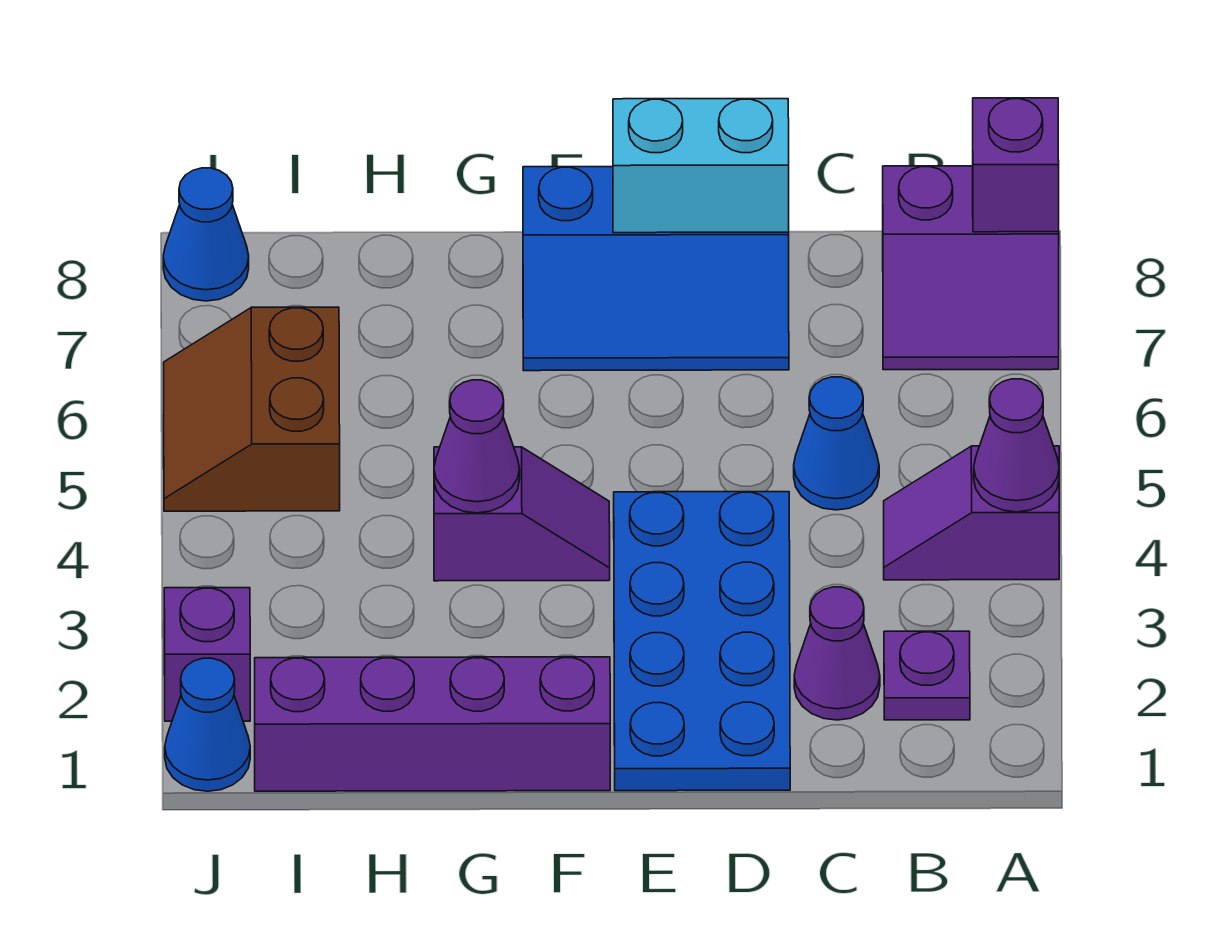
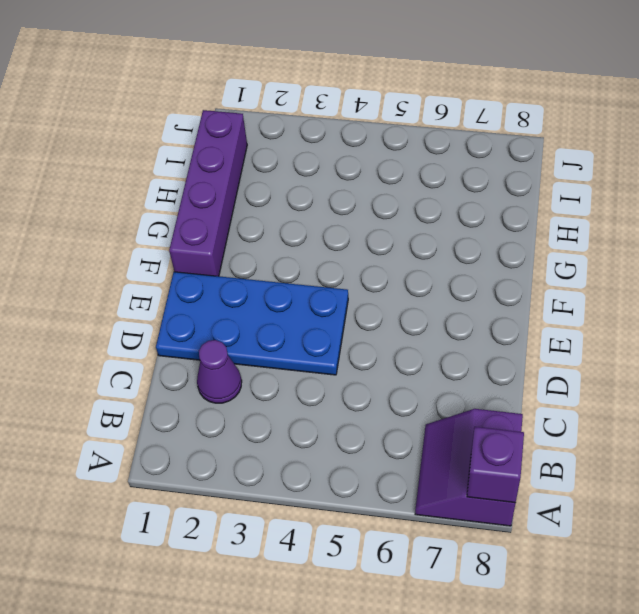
none -> purple 1x2 slope [884,446,1059,580]
none -> purple 1x1 plate [884,631,970,720]
none -> blue 1x1 cone [794,377,879,510]

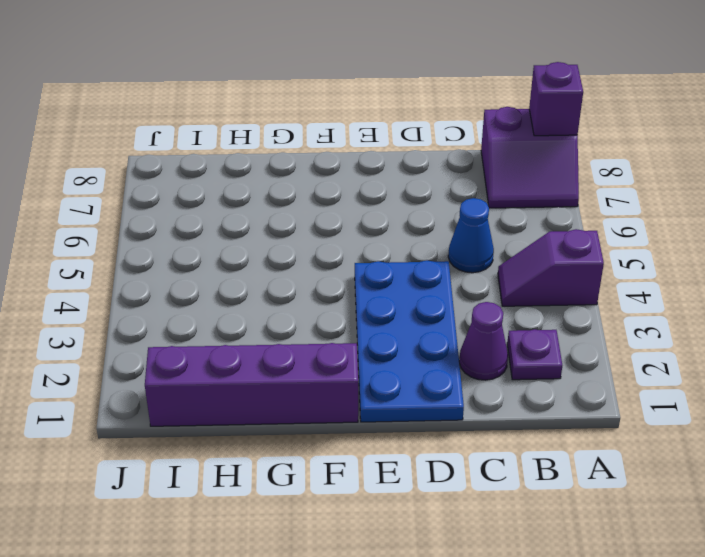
none -> blue 2x3 slope [523,167,789,371]
none -> purple 1x2 slope [434,447,610,581]
none -> brown 2x2 slope [164,307,340,511]

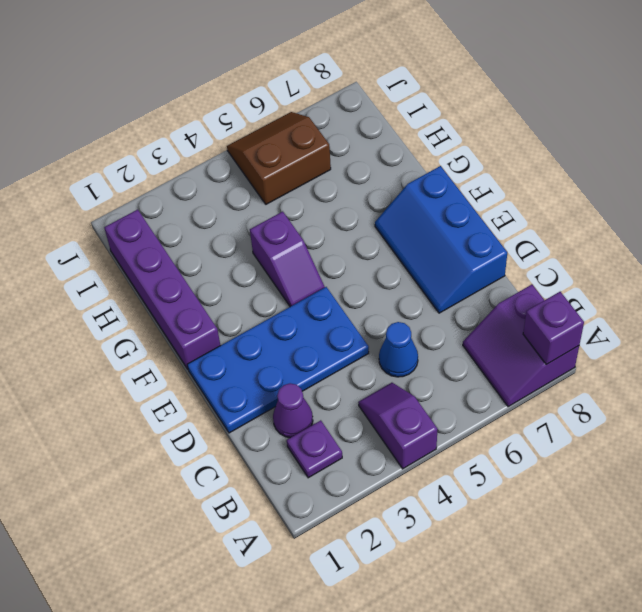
none -> blue 1x1 cone [165,658,250,791]
none -> purple 1x1 brick [164,588,250,721]
none -> blue 1x1 cone [163,168,249,301]

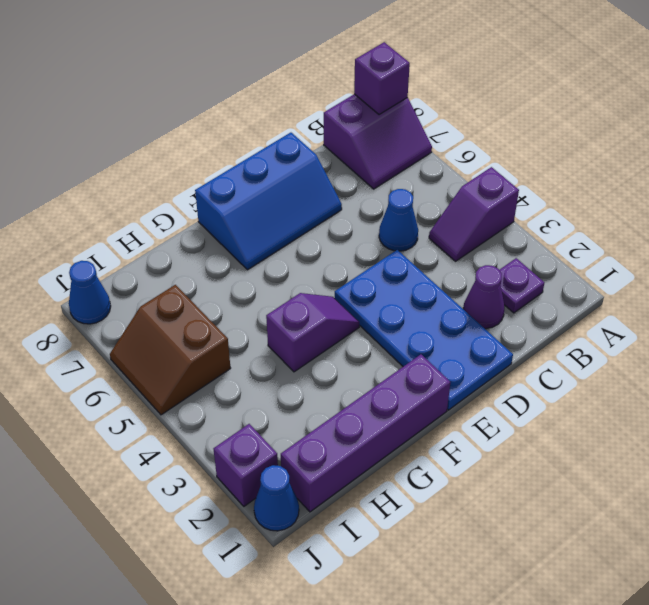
none -> purple 1x1 cone [974,379,1059,512]
none -> cyan 1x2 brick [613,99,789,233]
none -> purple 1x1 cone [434,380,520,513]

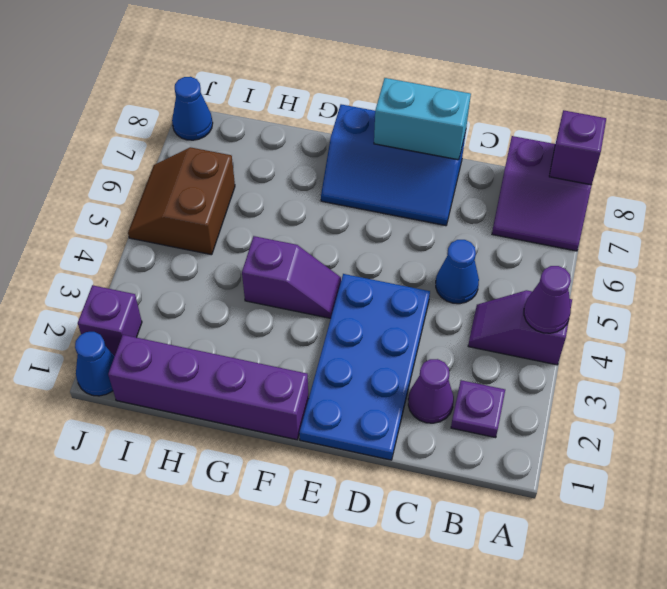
none -> purple 1x1 cone [434,380,520,513]

